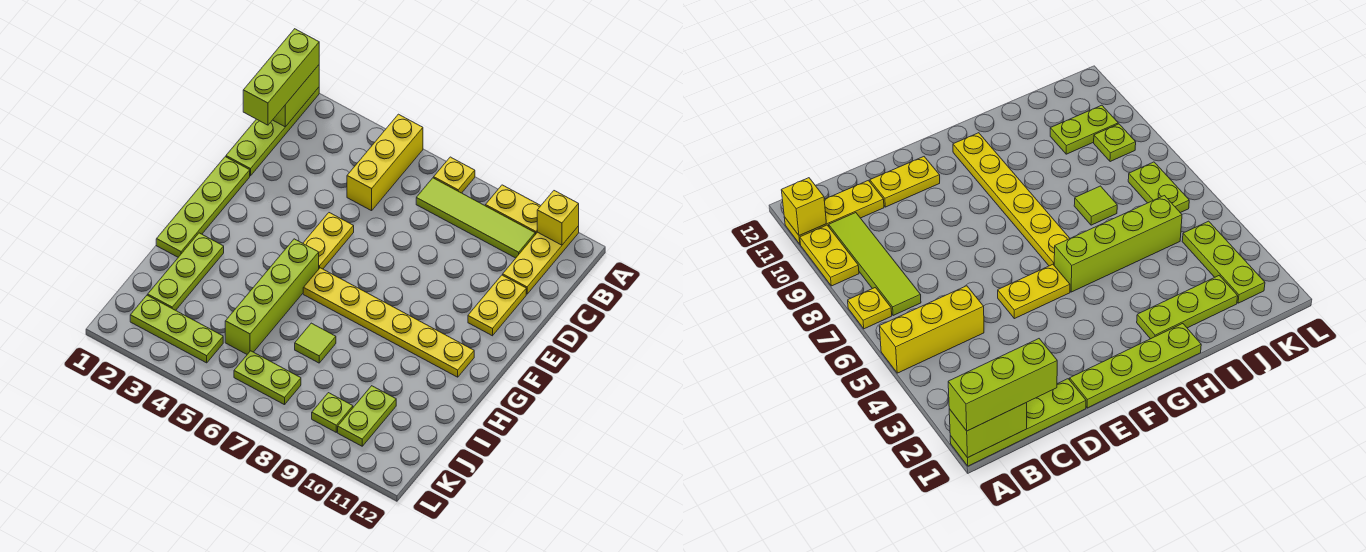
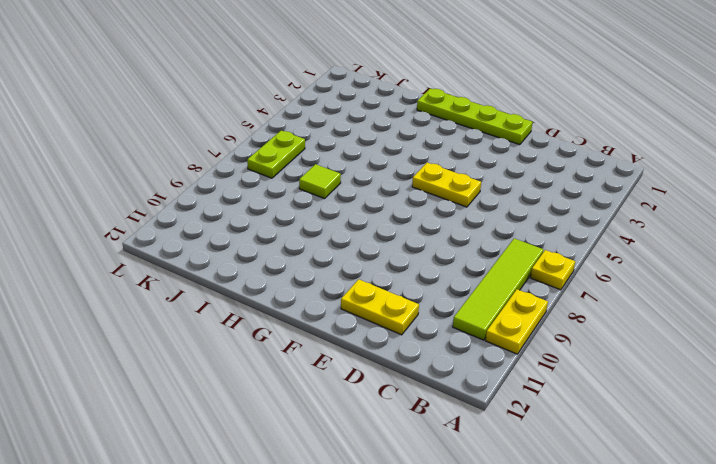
none -> lime 1x4 plate [226,87,319,176]
none -> yellow 1x3 brick [347,114,423,211]
none -> yellow 1x3 plate [503,226,579,294]

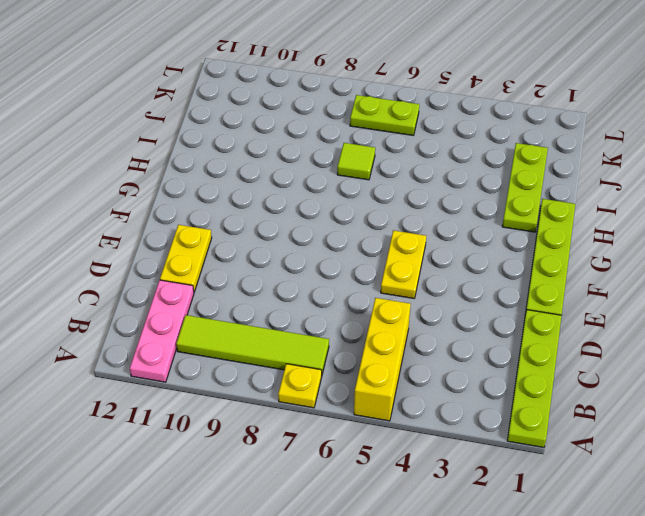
pink 1x3 plate [130,280,194,382] -> yellow 1x3 plate [503,226,579,294]
none -> yellow 1x2 plate [485,185,541,234]
none -> lime 1x4 brick [225,239,319,354]
none -> yellow 1x6 plate [303,268,474,377]

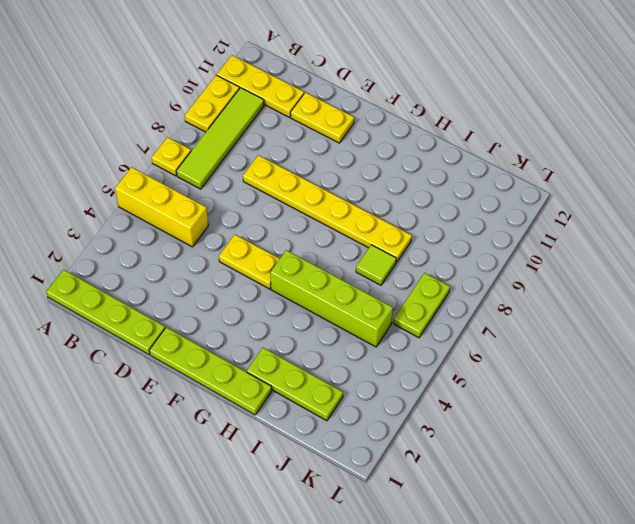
yellow 1x6 plate [243,155,412,262] -> yellow 1x6 plate turned to [303,268,474,377]
none -> lime 1x2 plate [338,386,396,446]
none -> lime 1x3 plate [130,295,223,363]
none -> lime 1x1 plate [312,393,353,432]

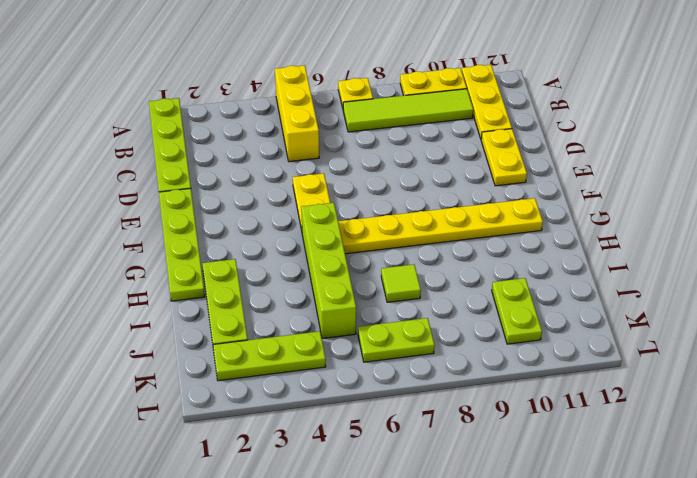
none -> lime 1x1 plate [312,393,353,432]
none -> lime 1x2 brick [273,65,319,127]
none -> yellow 1x1 brick [537,191,579,245]

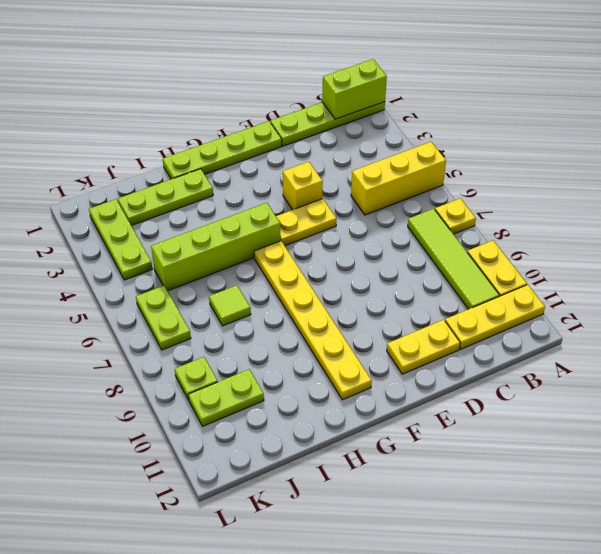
yellow 1x1 brick [283,162,323,210] -> yellow 1x1 brick moved to [537,191,579,245]
none -> lime 1x3 brick [243,29,319,125]

